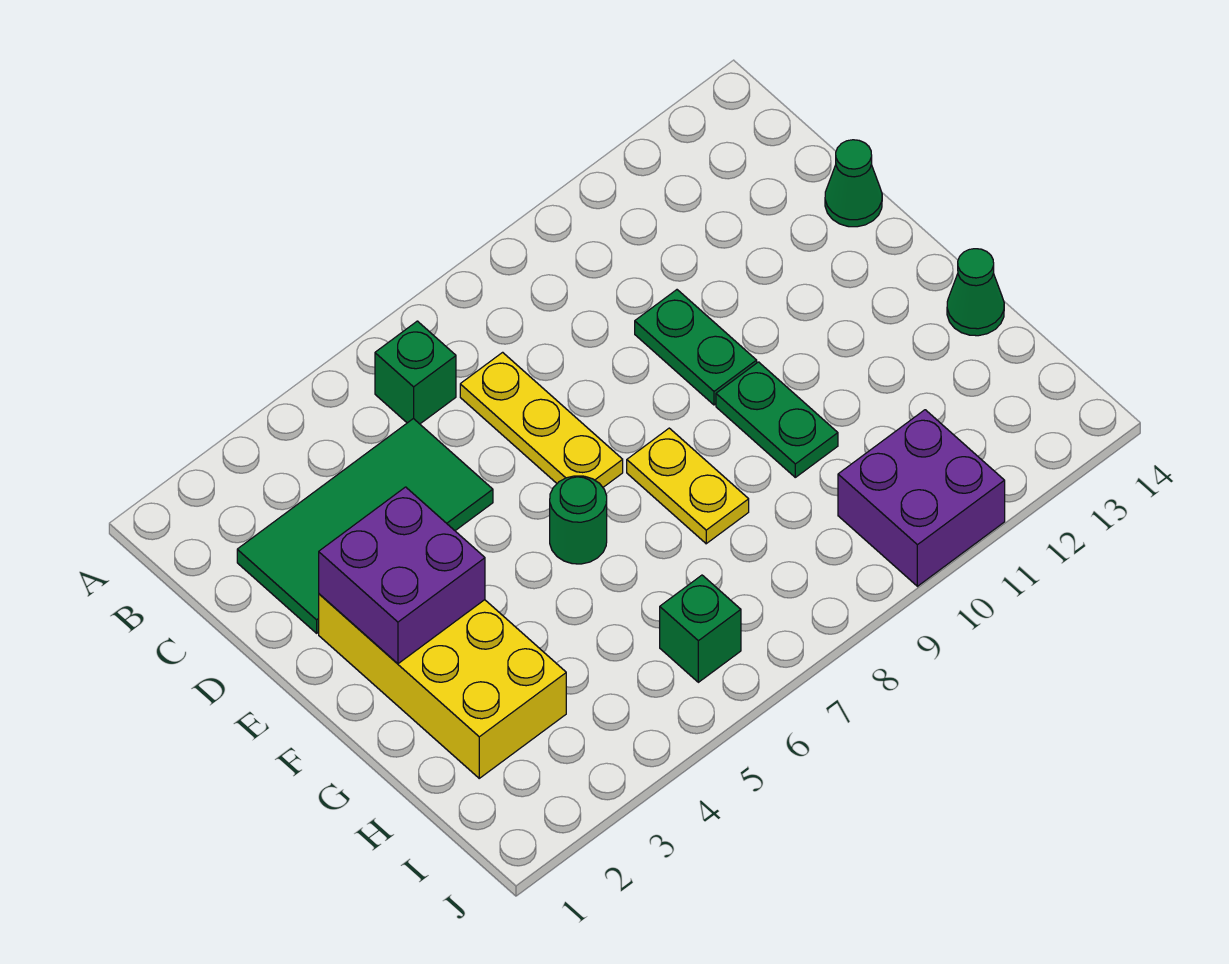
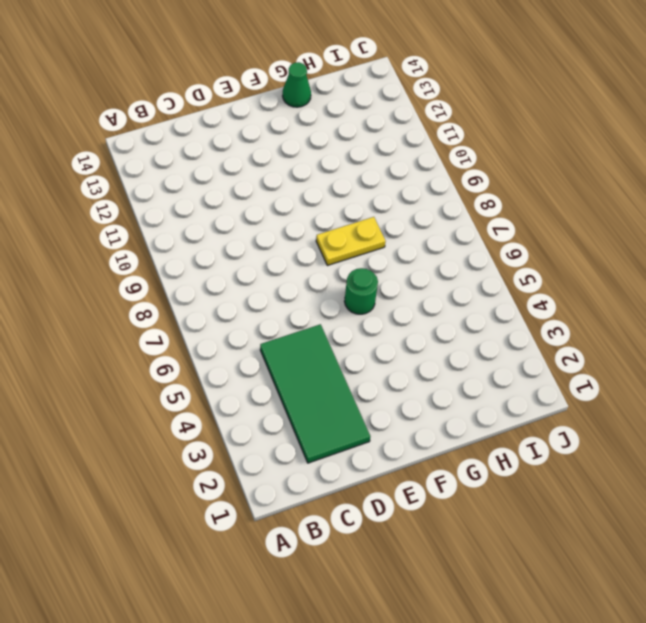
none -> green 1x1 brick [375,321,456,424]
none -> yellow 1x3 plate [460,352,623,487]
none -> green 1x2 plate [635,290,757,405]

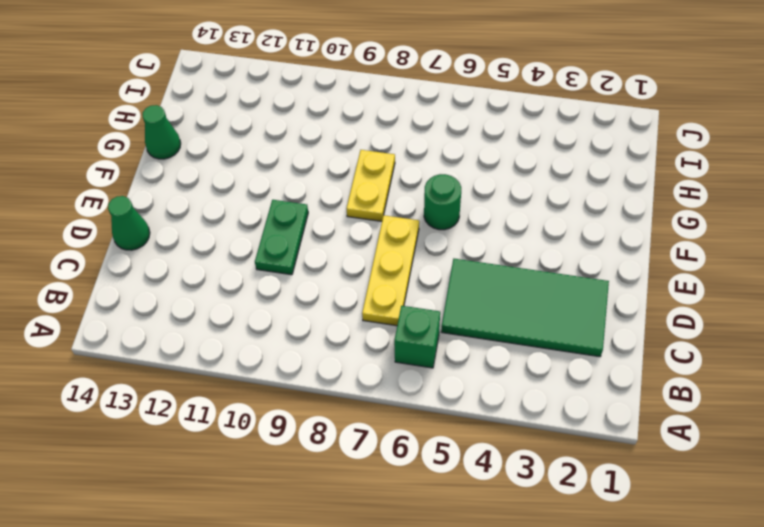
none -> yellow 2x4 brick [319,594,566,778]
none -> green 1x2 plate [716,362,838,477]
none -> green 1x1 brick [660,575,741,682]

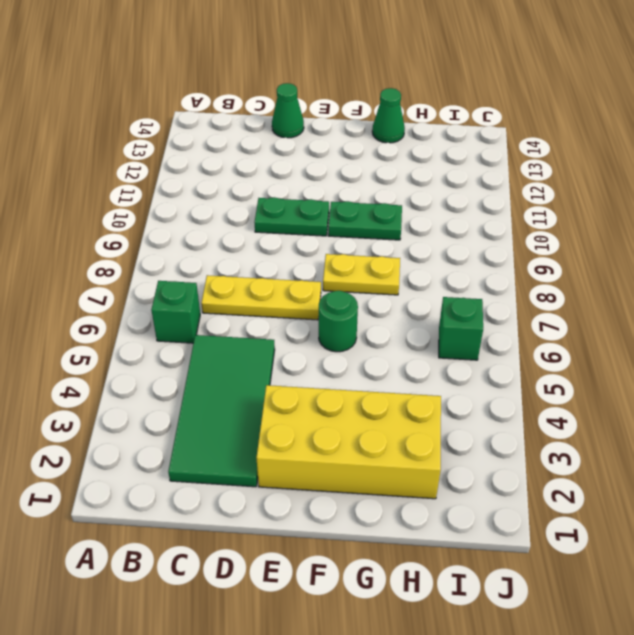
none -> purple 2x2 brick [838,410,1005,586]
none -> purple 2x2 brick [319,487,485,664]

